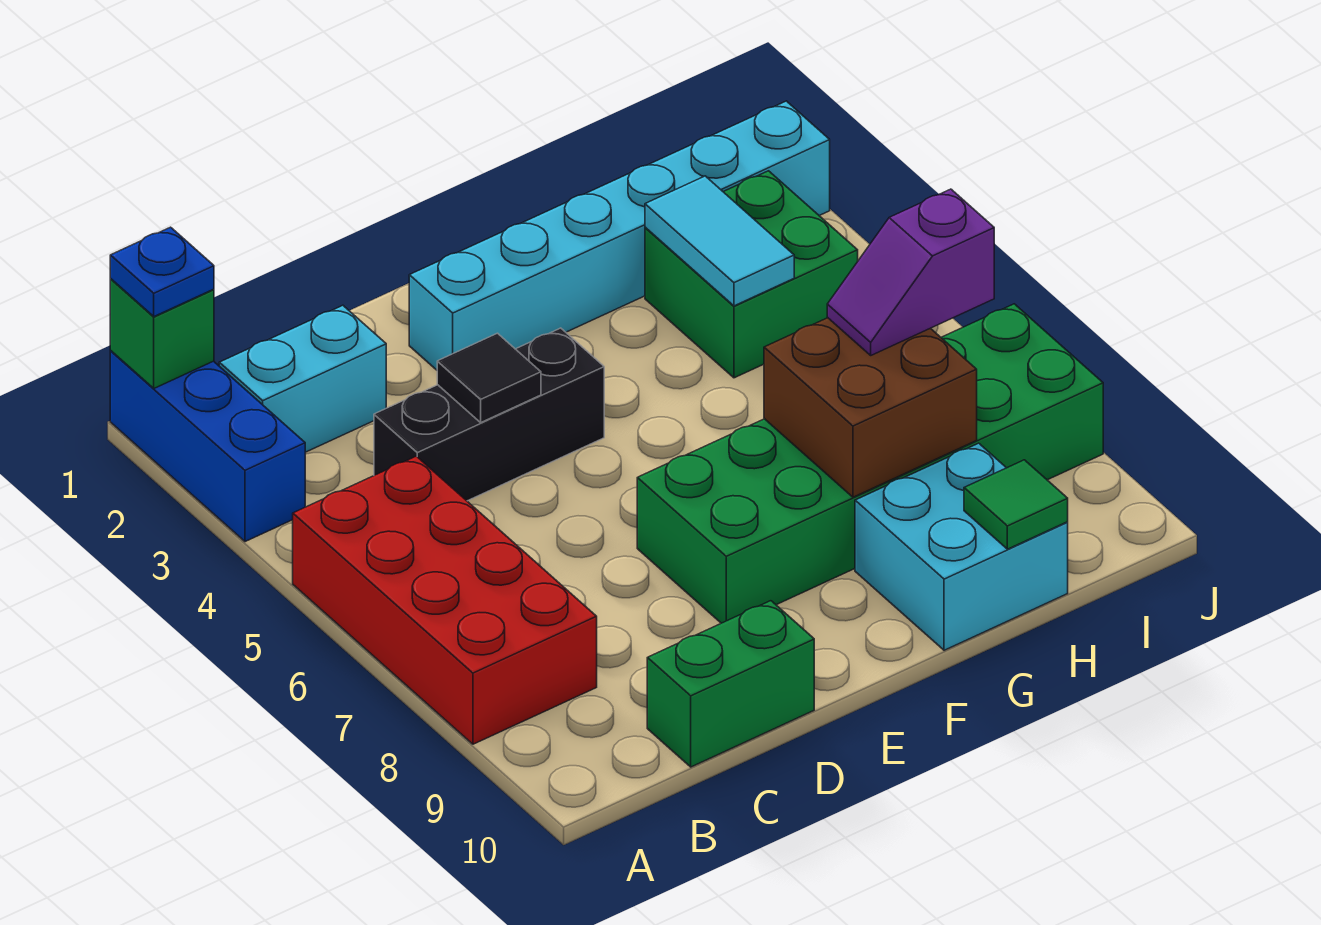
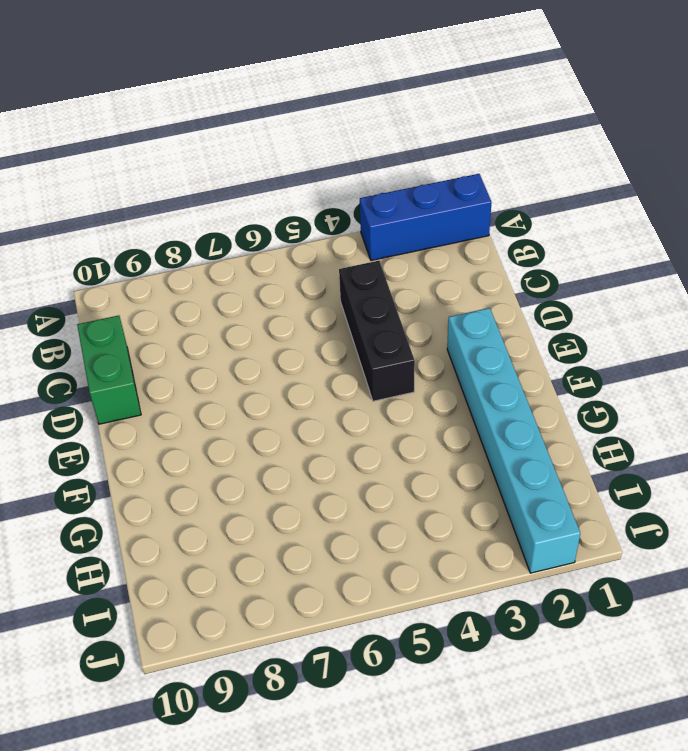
none -> red 2x4 brick [293,456,597,744]
none -> cyan 1x2 brick [219,305,386,452]
none -> green 2x6 brick [637,304,1103,623]

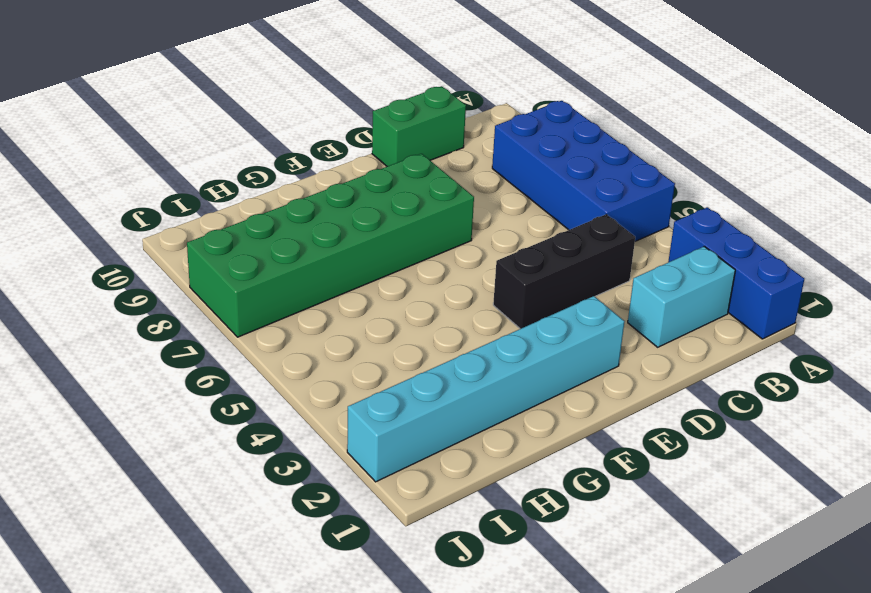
blue 2x4 brick [492,101,675,241] -> red 2x4 brick [293,456,597,744]
none -> cyan 2x2 brick [855,443,1068,650]
none -> green 2x2 brick [645,171,858,378]
none -> green 1x1 brick [110,279,214,388]

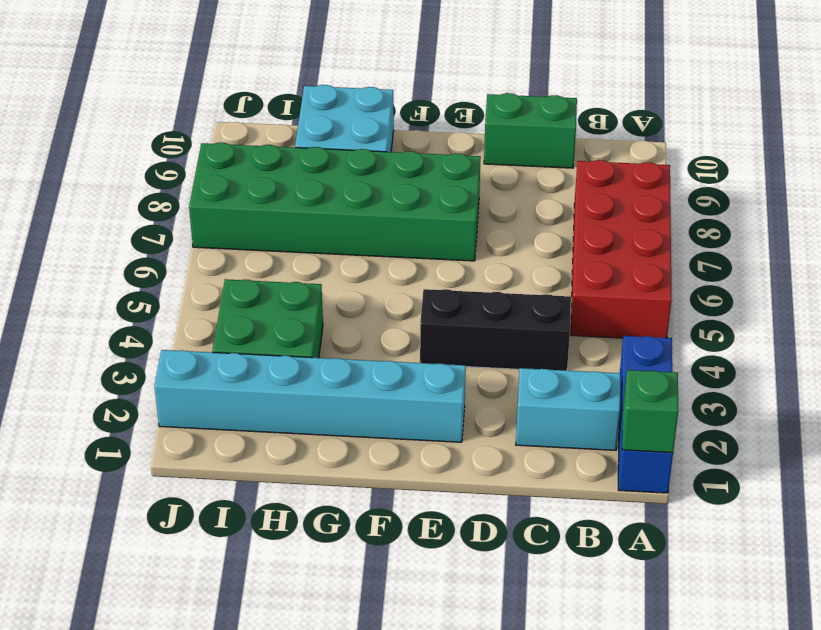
none -> black 1x1 tile [437,333,541,422]
none -> brown 2x2 brick [764,318,977,497]
none -> cyan 1x2 tile [645,176,794,306]

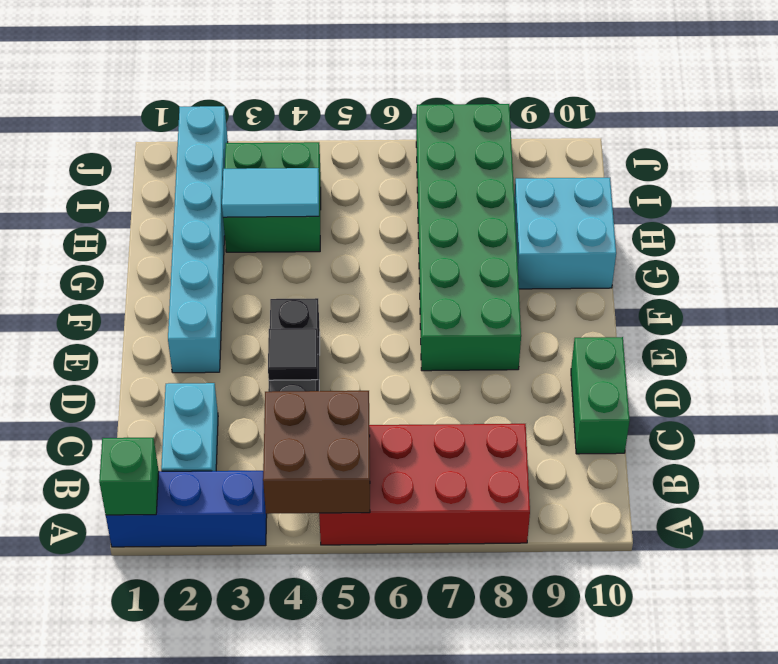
brown 2x2 brick [263,391,370,514] -> brown 2x2 brick moved to [764,318,977,497]
none -> green 1x1 tile [964,460,1068,549]
none -> blue 1x1 plate [110,227,214,316]
none -> purple 1x2 slope [827,189,994,355]

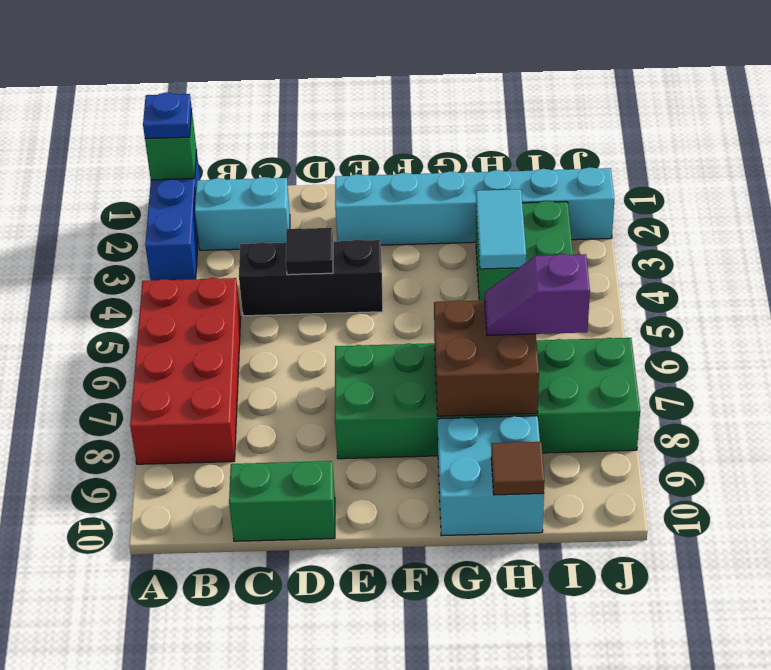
brown 1x1 tile [491,442,545,495] -> green 1x1 tile [964,460,1068,549]

